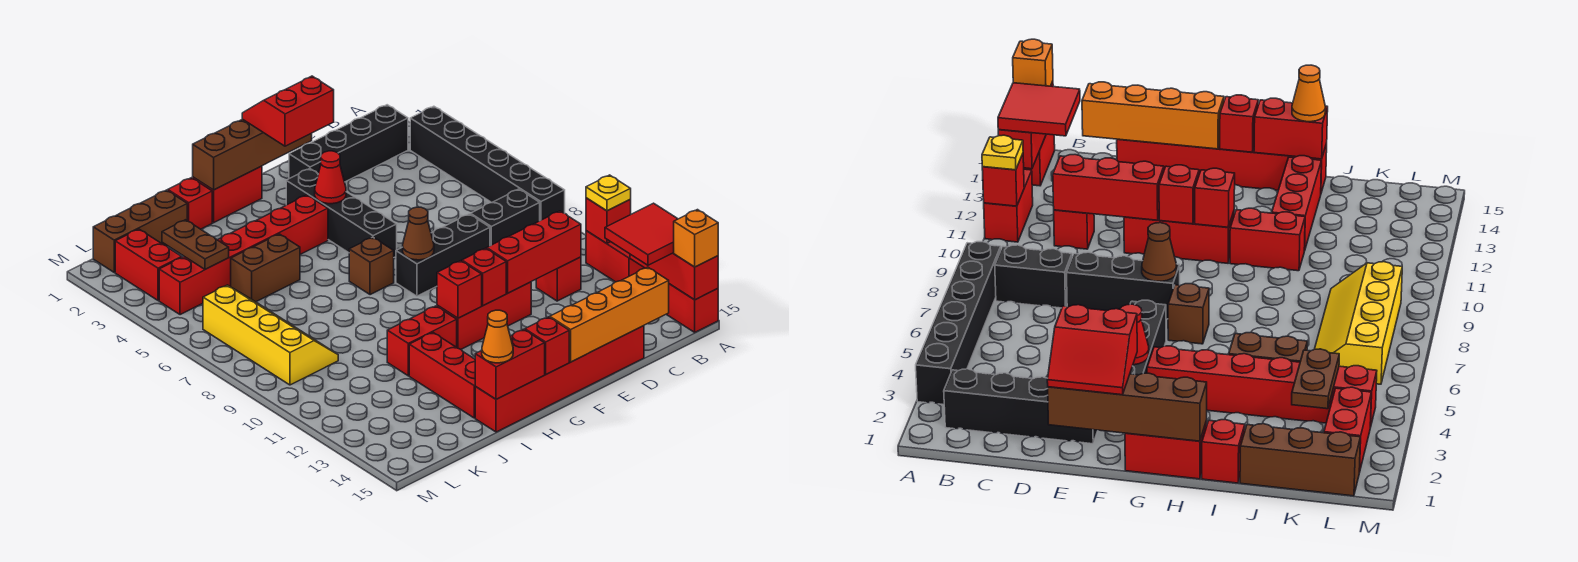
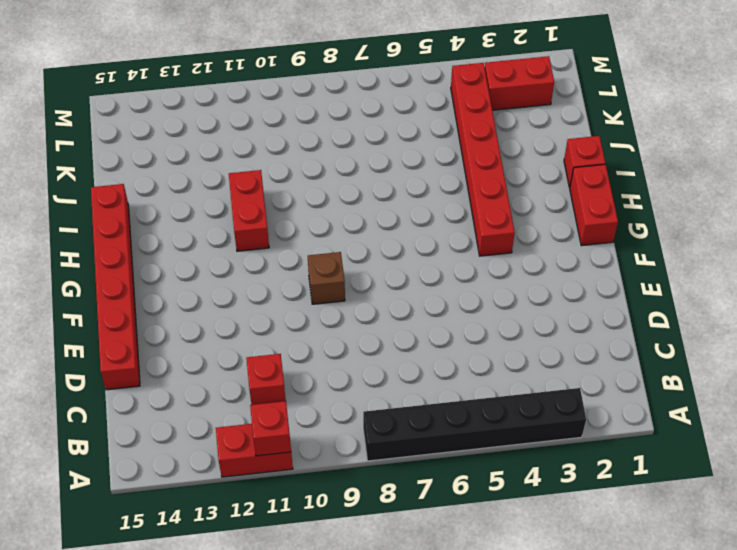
brown 1x1 brick [308,252,345,304] -> brown 1x1 brick moved to [349,237,394,295]
none -> red 1x2 brick [666,284,718,332]
none -> black 1x4 brick [289,105,408,182]
none -> black 1x2 brick [470,189,540,246]
none -> black 1x3 brick [396,214,490,296]

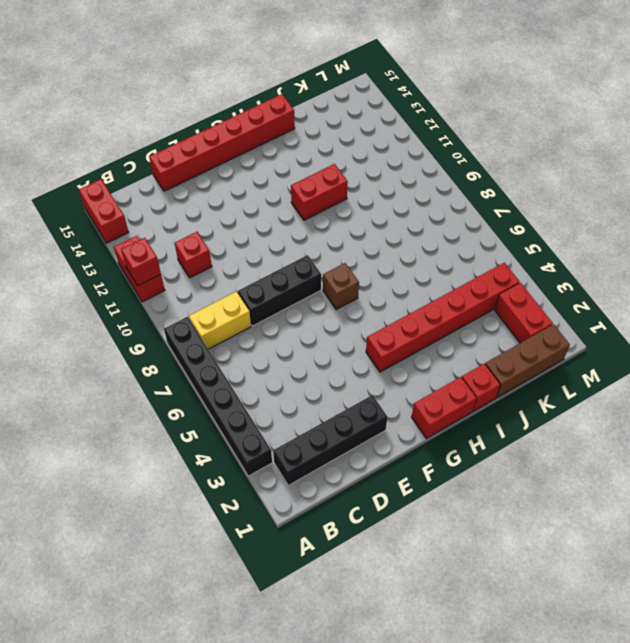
yellow 1x2 brick [189,291,251,349] -> black 1x2 brick [470,189,540,246]
none -> red 1x3 brick [437,282,531,349]
none -> black 1x4 brick [286,169,397,257]
none -> brown 1x2 brick [231,234,300,302]
none -> red 1x3 brick [409,333,476,418]

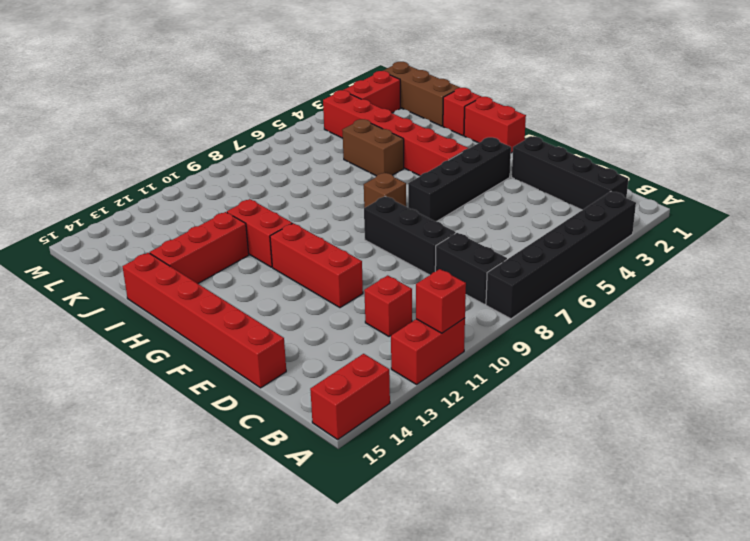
none -> yellow 2x4 slope [203,285,338,385]
none -> red 1x3 brick [630,253,718,300]
none -> red 1x3 brick [487,211,581,293]
none -> orange 1x4 brick [550,267,669,362]

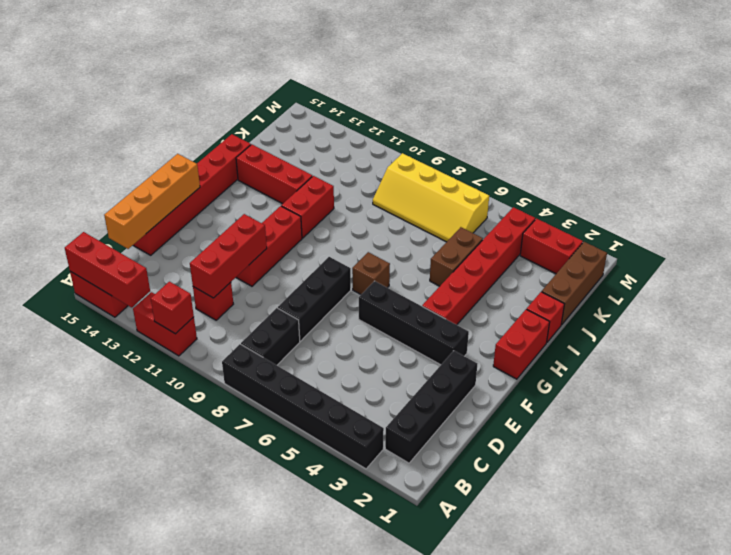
none -> brown 1x4 brick [193,119,312,190]
none -> red 1x1 cone [315,151,346,204]
none -> brown 1x1 cone [403,207,434,260]
none -> red 1x1 brick [462,248,506,306]

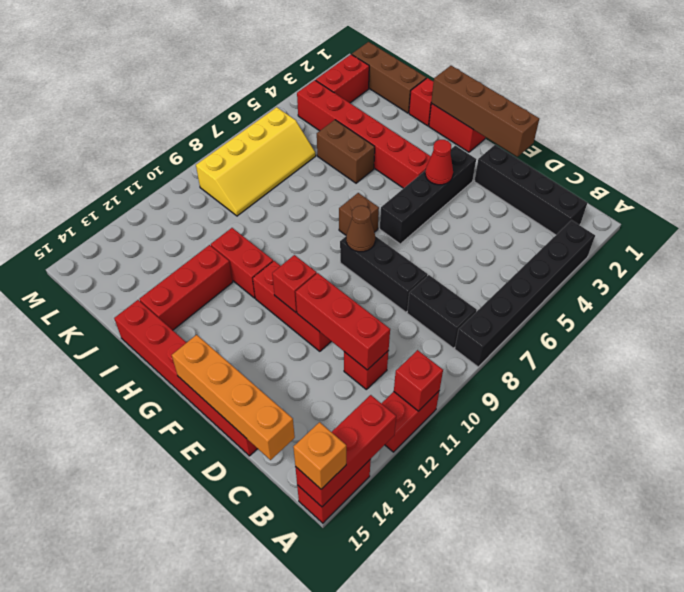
none -> red 1x1 brick [437,261,482,318]
none -> red 1x1 brick [525,317,569,374]
none -> red 1x2 brick [475,329,545,399]
none -> brown 1x2 plate [162,220,229,269]

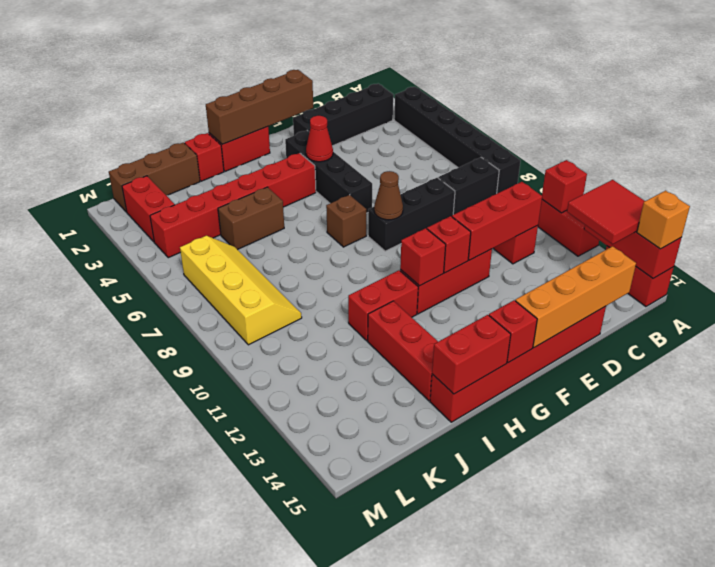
none -> brown 1x2 plate [162,220,229,269]
none -> yellow 1x1 plate [586,175,631,211]
none -> red 2x2 slope [242,76,334,146]
none -> orange 1x1 cone [482,310,513,363]

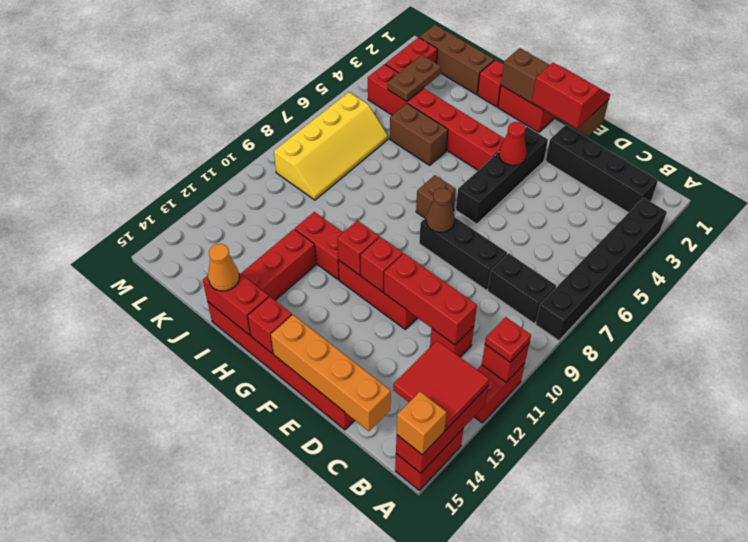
red 1x1 plate [485,317,531,362] -> yellow 1x1 plate [586,175,631,211]

